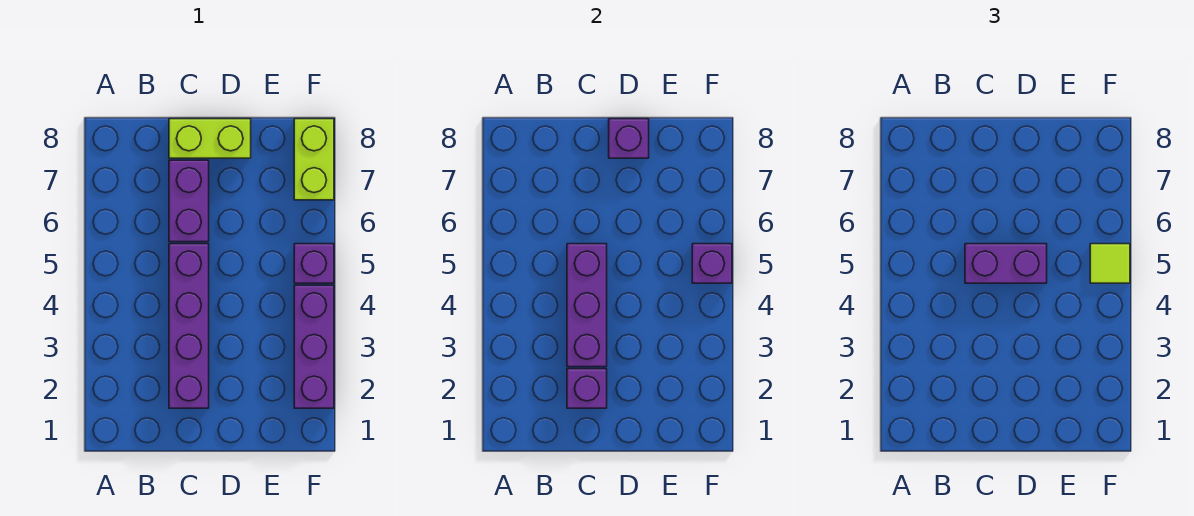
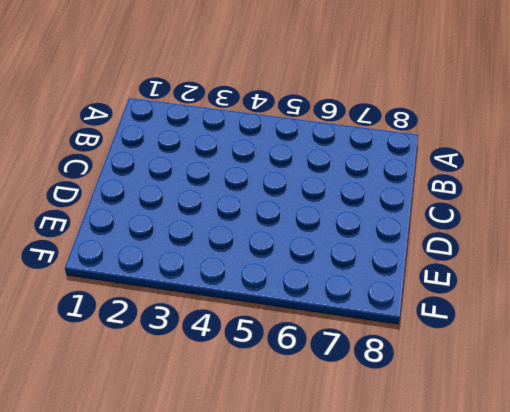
none -> purple 1x4 brick [169,244,209,408]
none -> purple 1x2 brick [169,160,209,242]
none -> lime 1x2 brick [169,119,251,158]

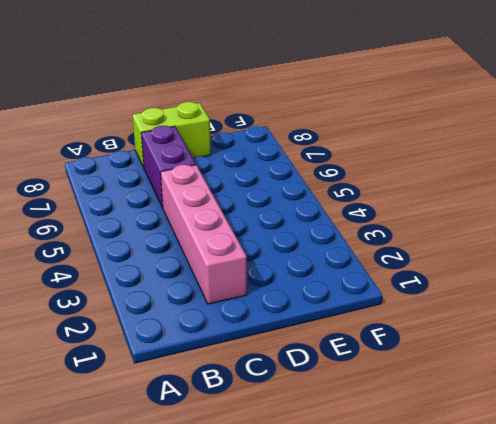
pink 1x4 brick [161,165,247,304] -> purple 1x4 brick [169,244,209,408]
none -> purple 1x3 brick [294,285,334,408]
none -> purple 1x1 brick [294,244,334,283]
none -> lime 1x2 brick [294,119,334,200]

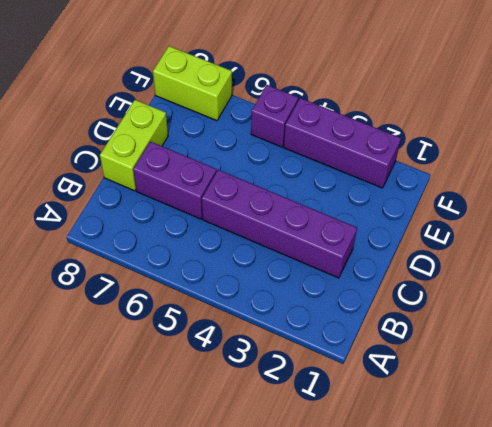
none -> purple 1x1 brick [567,369,607,408]
none -> purple 1x3 brick [567,244,607,367]
none -> purple 1x1 brick [609,119,649,158]

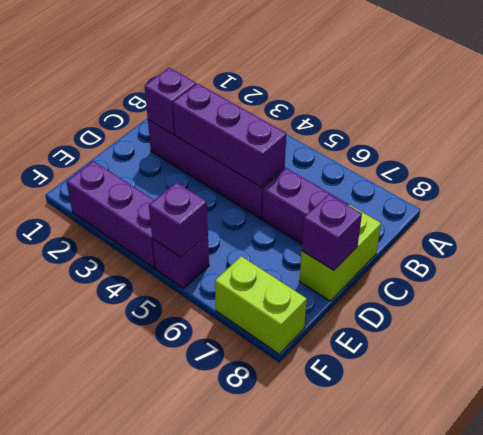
none -> purple 1x2 brick [965,244,1047,283]
none -> lime 1x1 tile [1090,244,1130,283]

